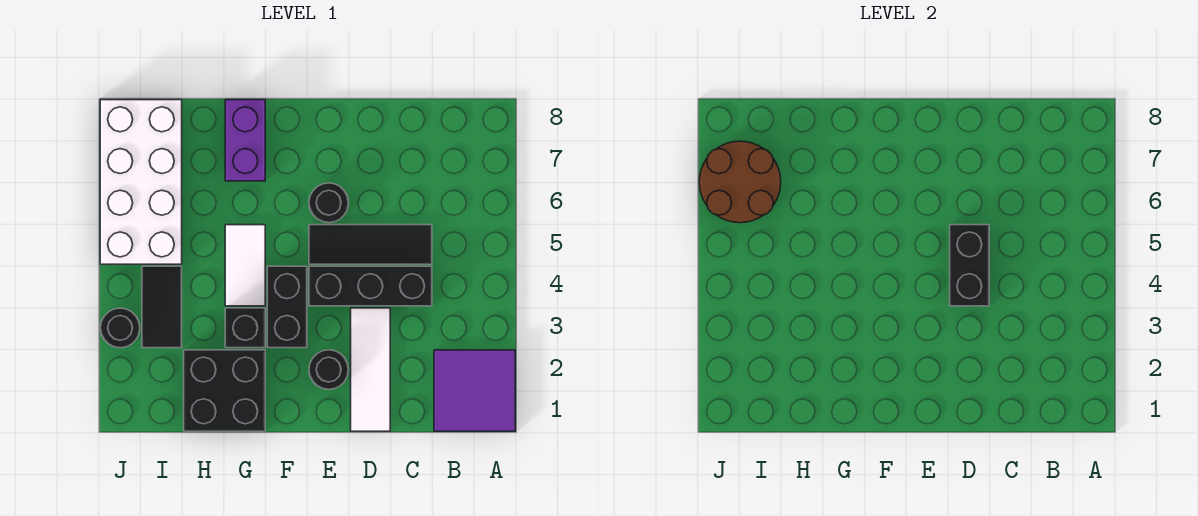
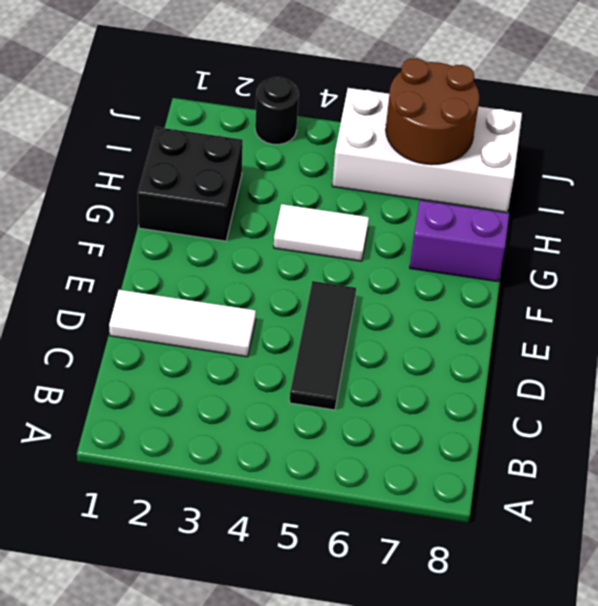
none -> purple 2x2 tile [434,350,515,431]
none -> black 1x3 brick [309,266,432,306]
none -> black 1x1 round brick [309,350,349,390]

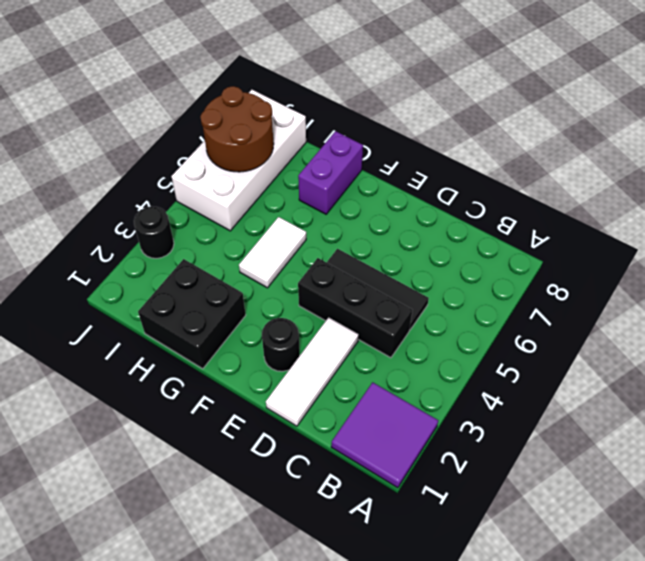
none -> black 1x1 round brick [309,183,349,223]
none -> black 1x2 brick [267,266,307,348]
none -> black 1x1 brick [225,308,265,348]

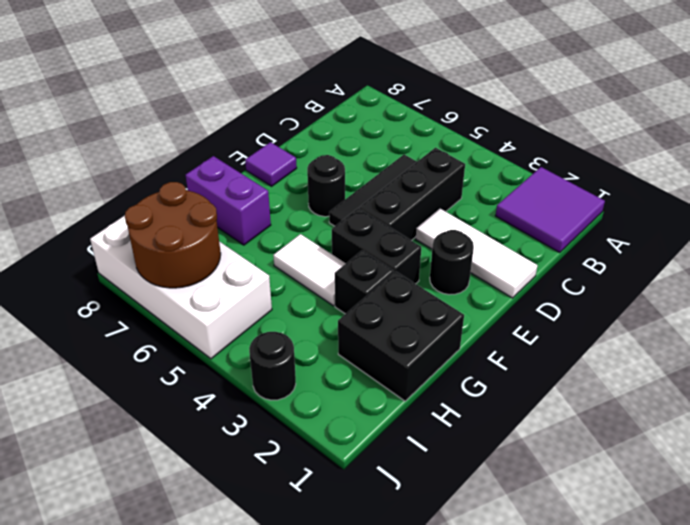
purple 1x1 tile [245,142,297,186] -> none
none -> black 1x2 tile [142,266,182,348]
none -> black 1x2 brick [950,225,989,306]

